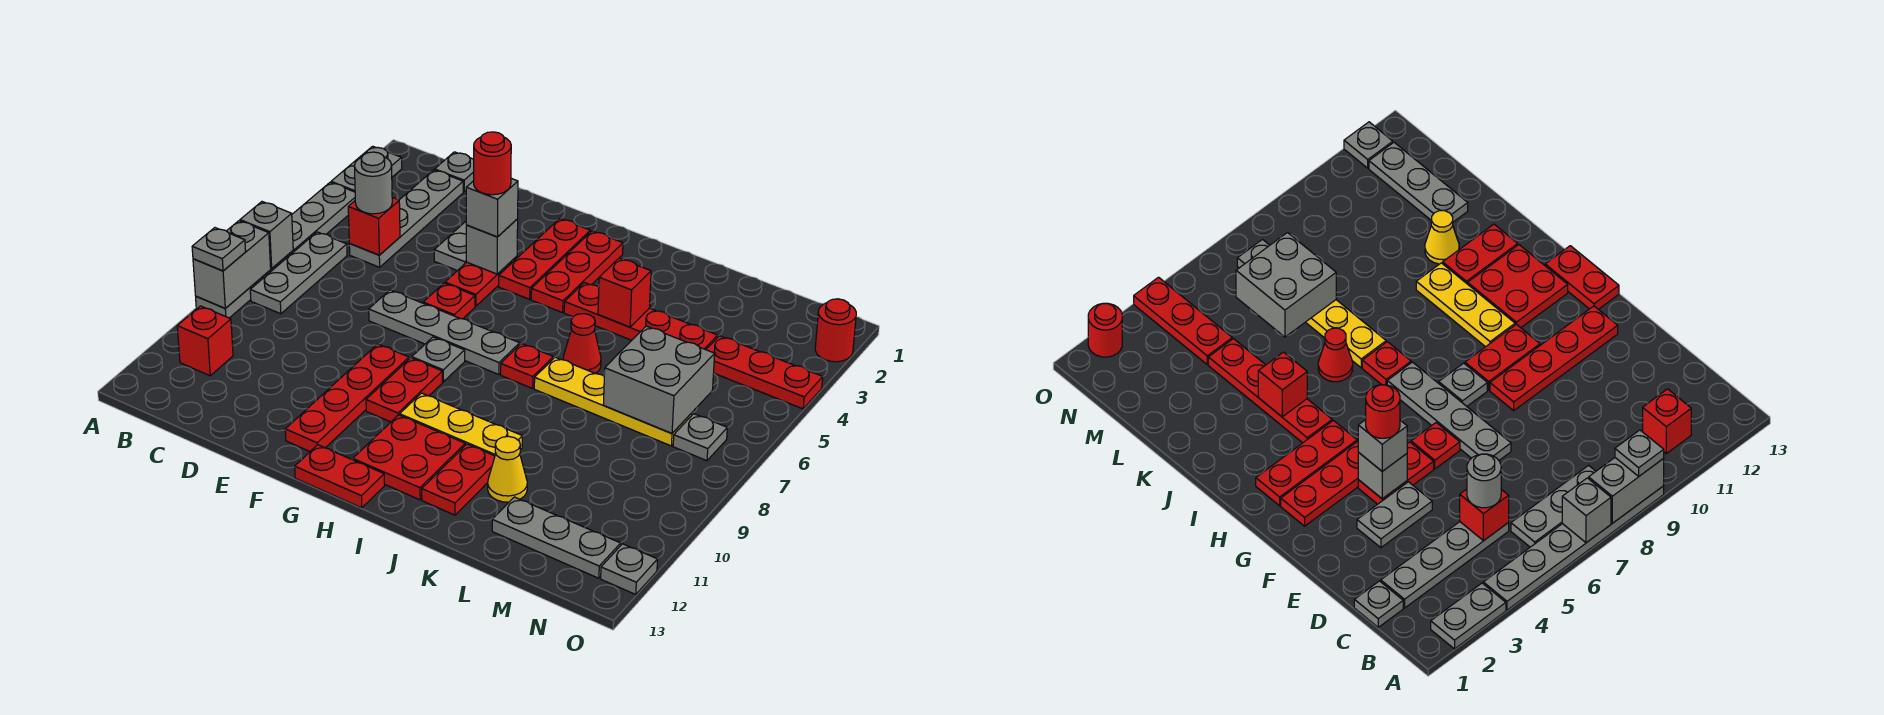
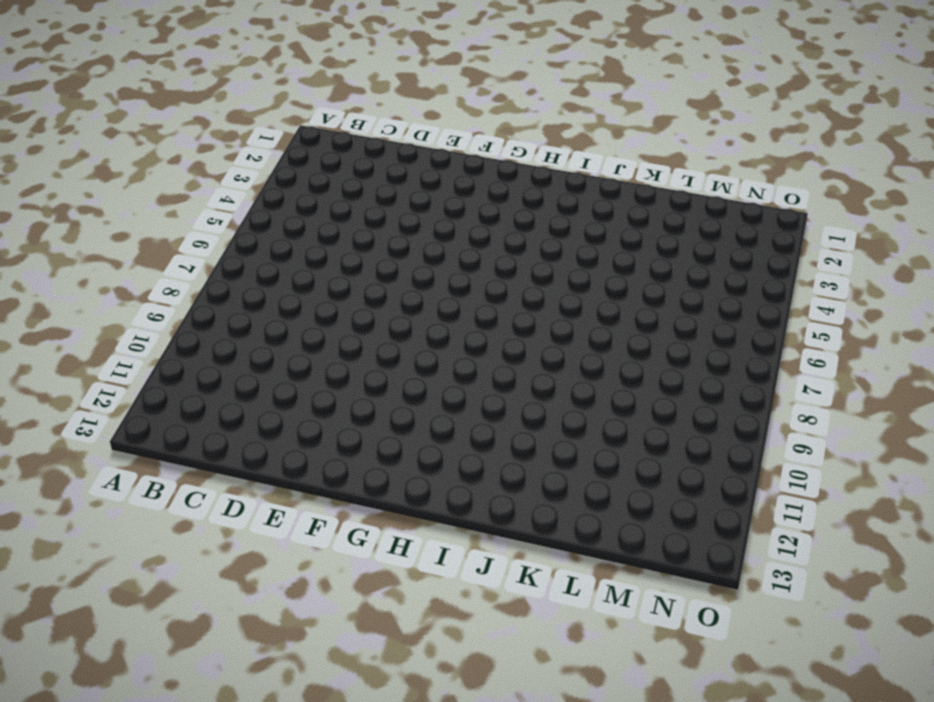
none -> grey 1x2 plate [331,146,402,192]
none -> grey 1x6 plate [196,182,355,318]
none -> grey 1x3 plate [250,232,347,314]
none -> red 1x1 brick [177,306,233,376]

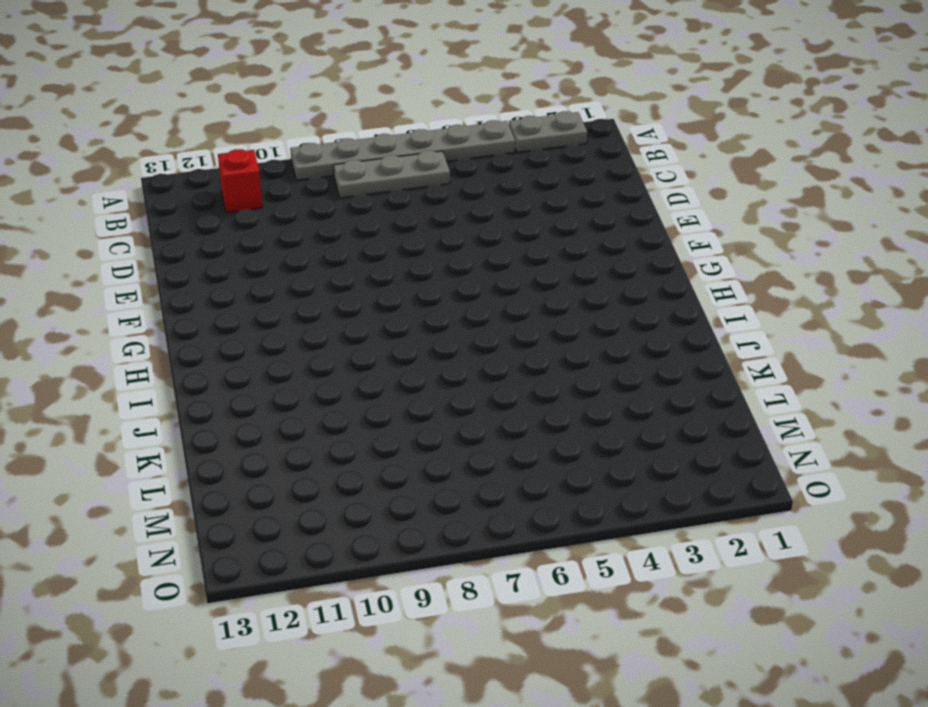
none -> grey 1x1 plate [435,152,474,192]
none -> grey 1x4 plate [349,170,463,267]
none -> grey 1x2 plate [434,221,466,271]
none -> grey 1x4 plate [369,290,520,375]

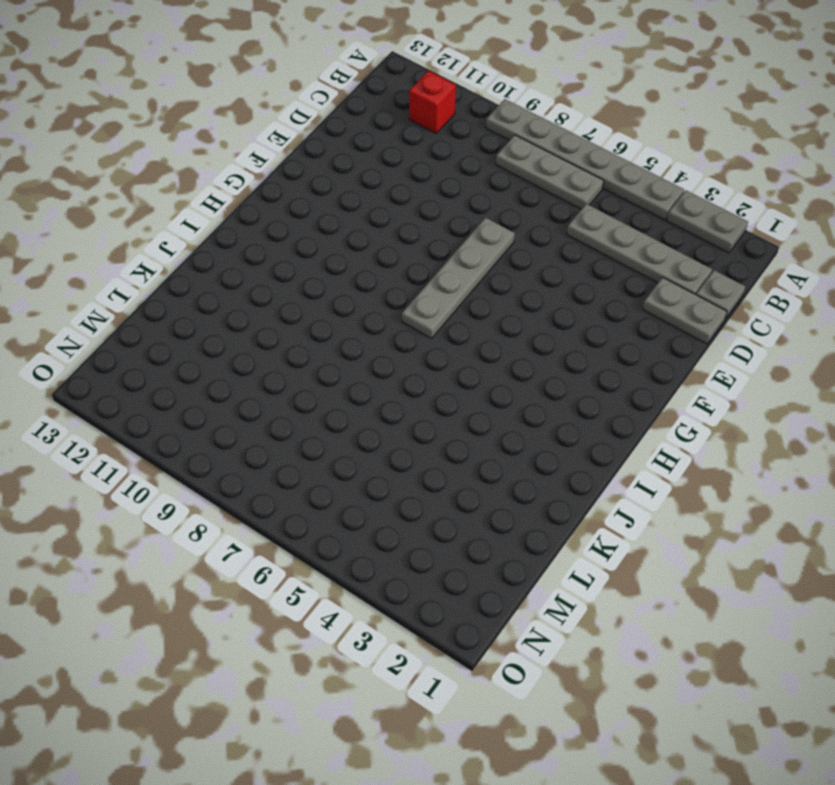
grey 1x2 plate [643,278,727,344] -> grey 1x2 plate moved to [434,221,466,271]
none -> red 1x2 plate [445,256,517,306]
none -> red 1x1 plate [423,283,475,319]
none -> red 1x4 plate [285,344,409,451]
none -> red 1x3 plate [499,219,590,299]

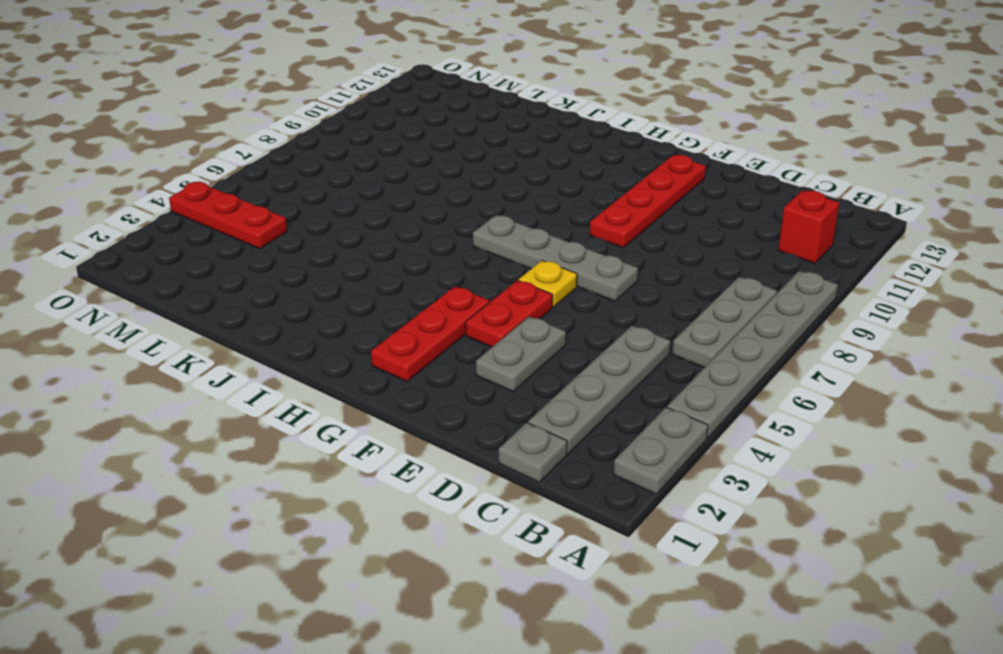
yellow 1x1 plate [518,260,577,307] -> red 1x1 plate [423,283,475,319]
none -> grey 1x1 plate [412,337,465,382]
none -> red 1x2 plate [366,358,442,422]
none -> red 1x2 plate [295,445,385,508]
none -> red 1x3 plate [531,231,623,313]

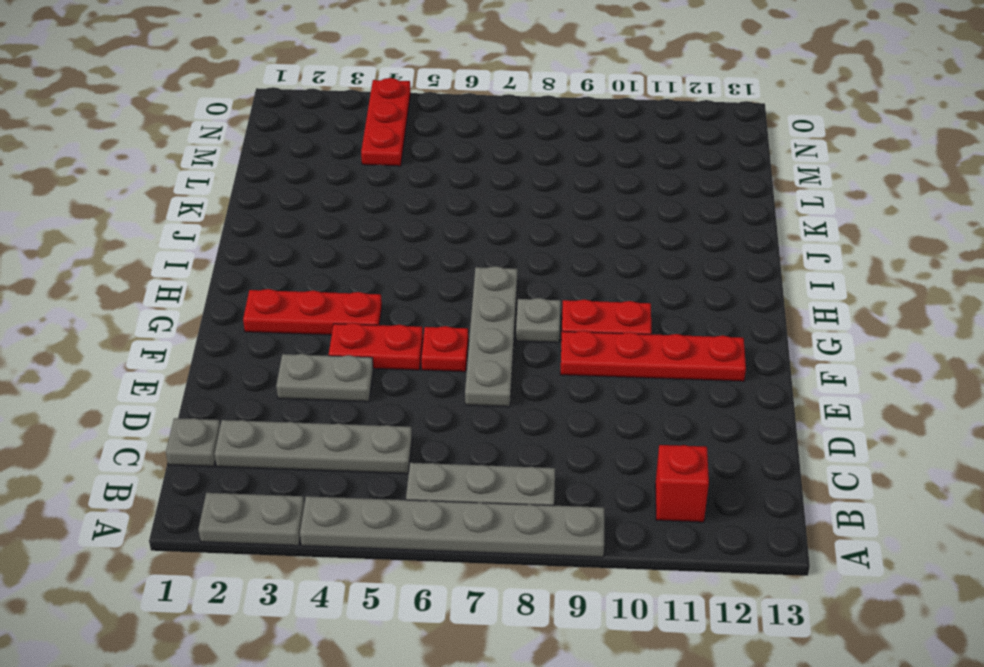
none -> red 1x2 plate [295,445,385,508]
none -> red 1x3 plate [531,231,623,313]
none -> yellow 1x3 plate [400,393,522,456]
none -> red 2x2 plate [353,415,465,500]

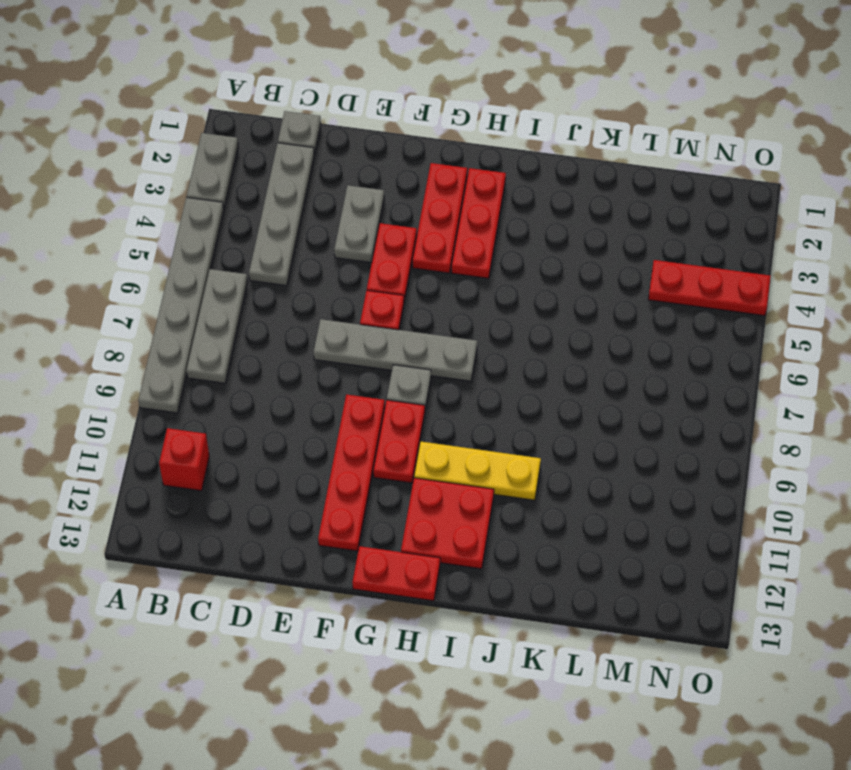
none -> red 1x4 plate [564,283,718,350]
none -> red 1x1 plate [501,343,553,388]
none -> red 1x1 cone [563,314,601,373]
none -> yellow 1x4 plate [534,357,692,446]

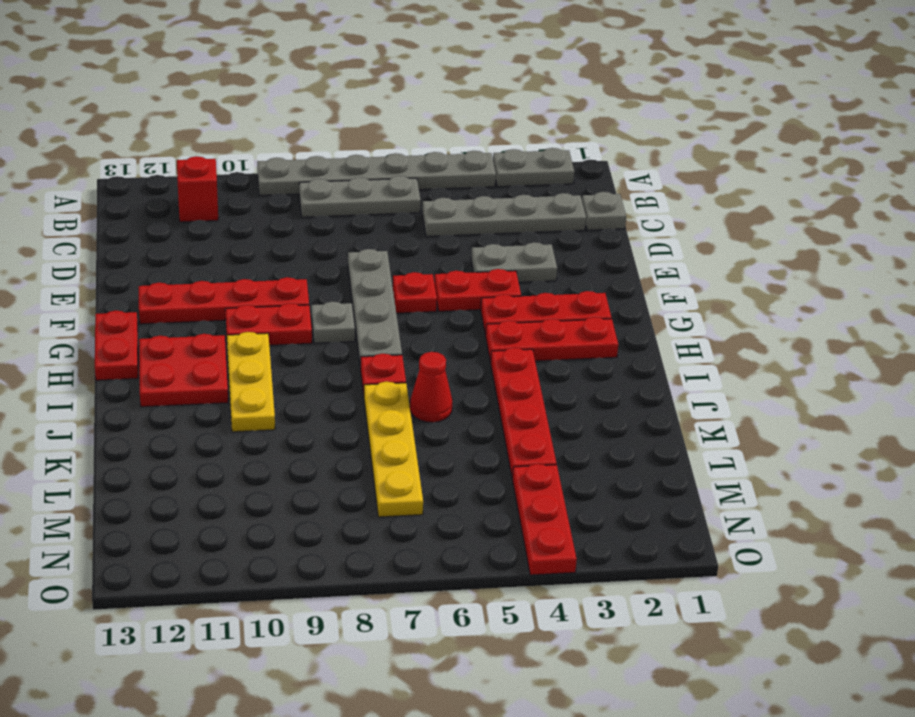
none -> red 1x2 plate [422,444,495,515]
none -> yellow 1x1 cone [488,436,527,502]
none -> grey 1x3 plate [492,497,621,578]
none -> grey 1x1 plate [673,414,727,461]

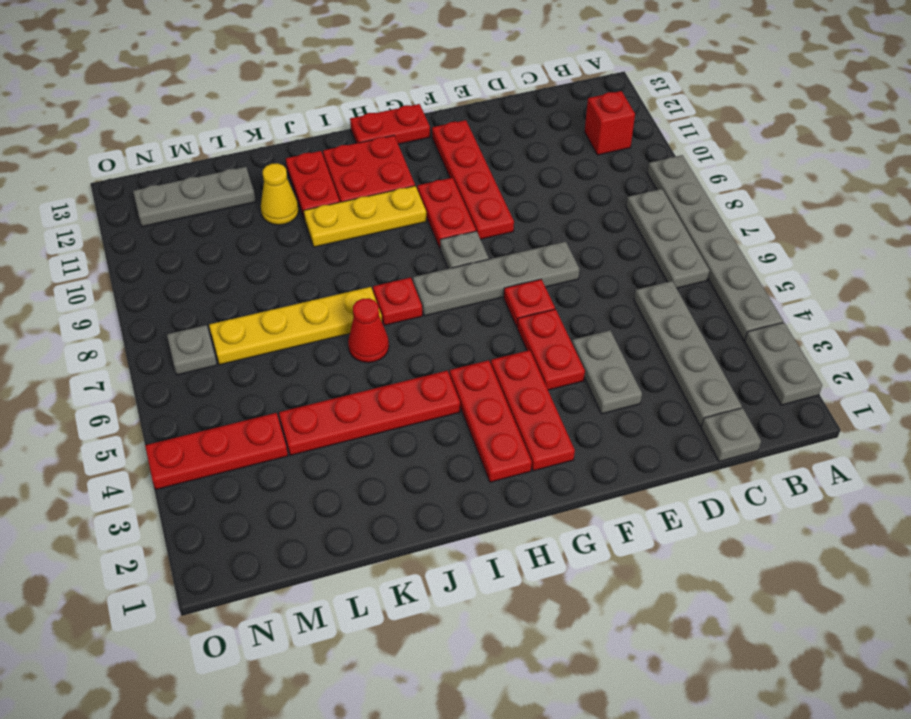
none -> red 1x1 round brick [815,299,856,362]
none -> grey 1x1 plate [601,544,658,595]
none -> grey 1x1 brick [240,202,293,268]
none -> grey 1x2 brick [193,221,271,308]

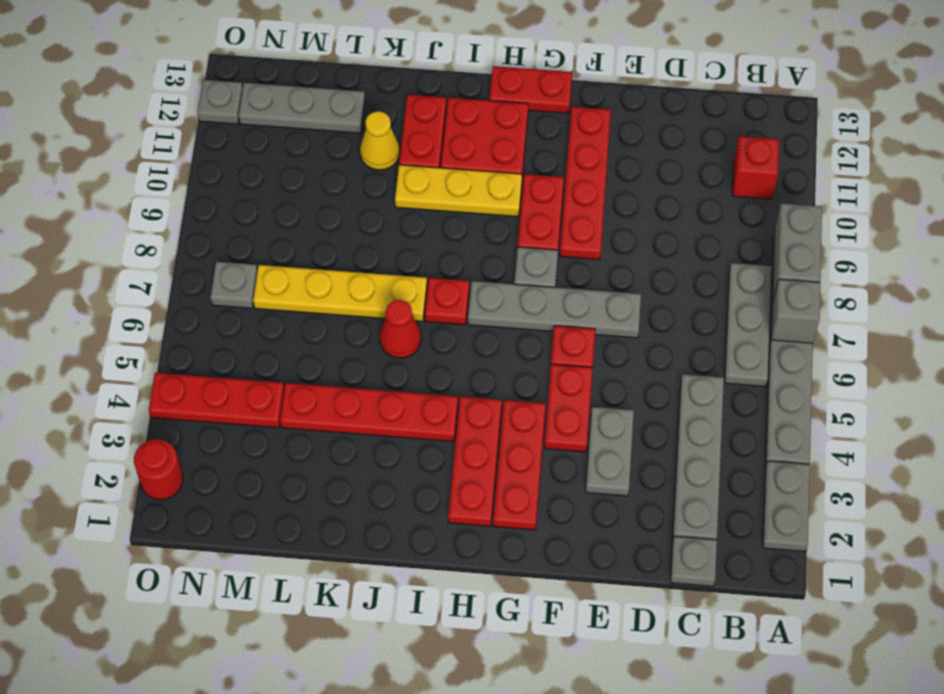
none -> red 1x1 brick [348,198,400,255]
none -> grey 1x1 brick [466,219,518,274]
none -> red 1x1 brick [598,258,651,327]
none -> grey 2x2 brick [603,326,715,433]

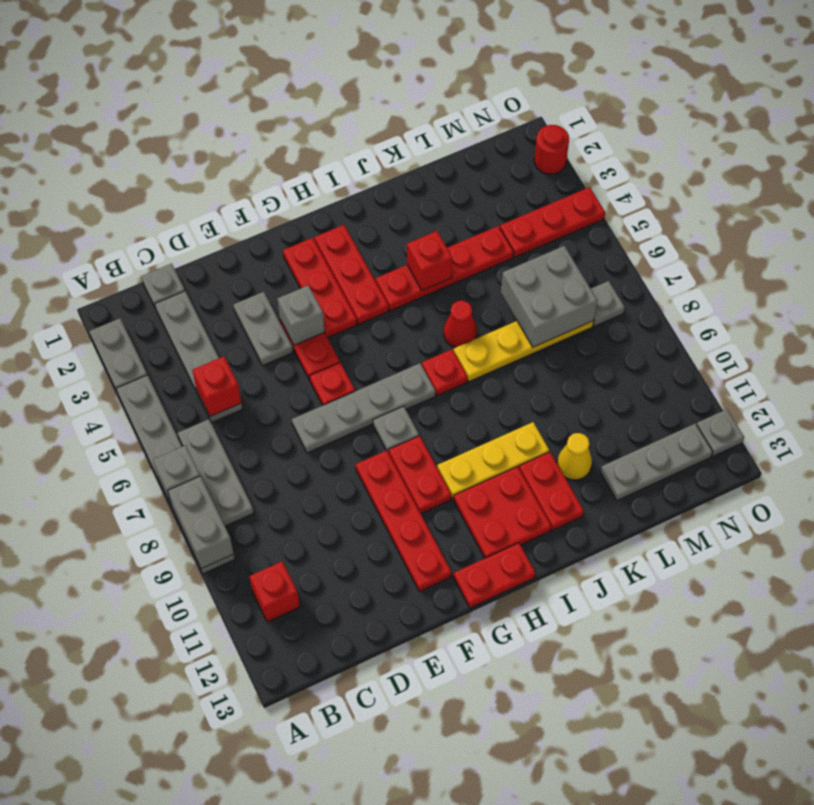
none -> grey 1x1 plate [192,228,246,271]
none -> grey 1x1 round brick [354,152,392,214]
none -> grey 1x1 brick [466,178,518,237]
none -> red 1x1 round brick [474,132,511,195]

